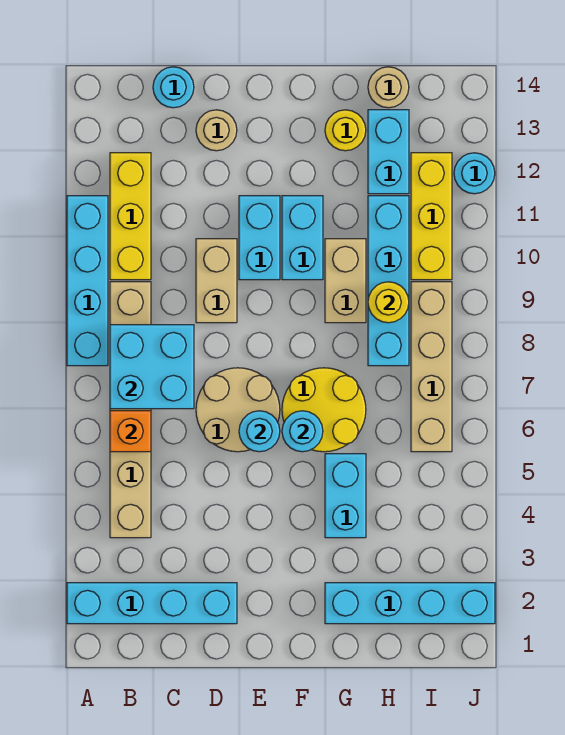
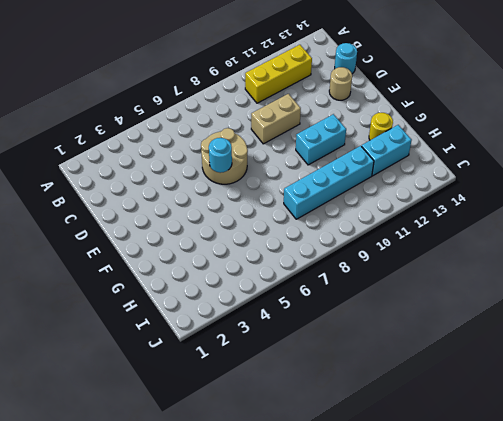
none -> cyan 1x4 brick [67,583,237,624]
none -> cyan 1x4 brick [67,196,108,366]
none -> tan 1x6 brick [110,282,151,538]

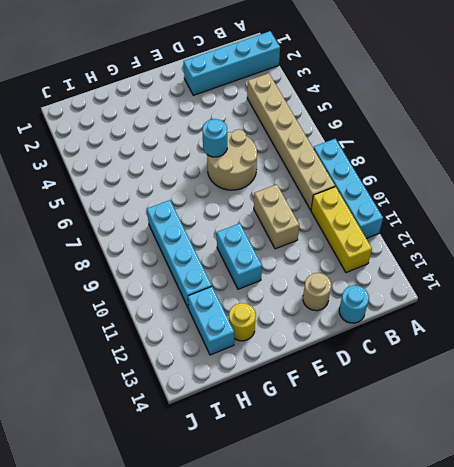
none -> cyan 1x2 brick [239,196,280,280]
none -> yellow 2x2 round brick [282,368,366,452]
none -> cyan 1x4 brick [325,583,495,624]

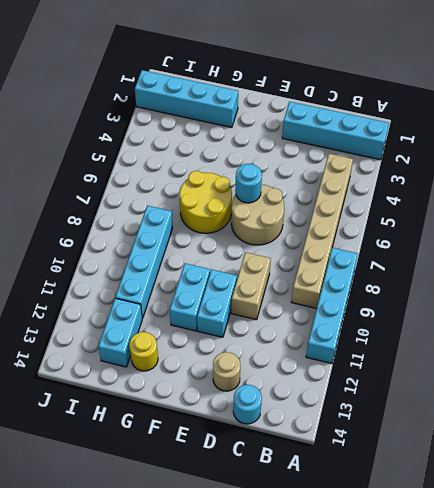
none -> yellow 1x3 brick [110,153,151,280]
none -> cyan 1x2 brick [325,454,366,538]
none -> tan 1x2 brick [325,239,366,323]

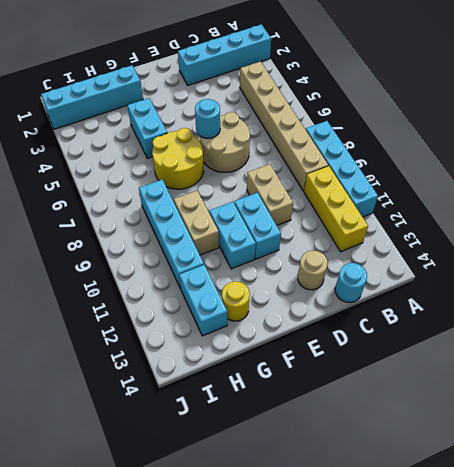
none -> tan 1x1 round brick [368,67,409,108]
none -> tan 1x4 brick [411,282,452,452]
none -> yellow 1x3 brick [411,153,452,280]

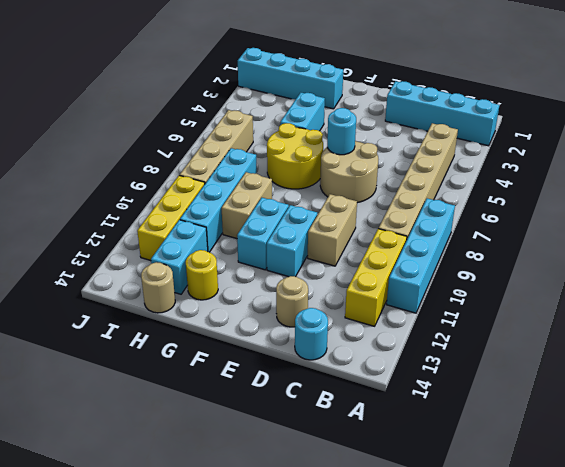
none -> cyan 1x1 round brick [454,153,495,194]
none -> orange 1x1 brick [110,411,151,452]
none -> cyan 2x2 brick [110,325,194,409]

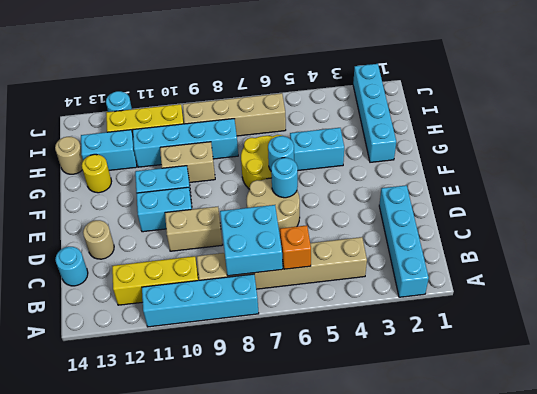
none -> yellow 1x1 round brick [368,282,409,323]

